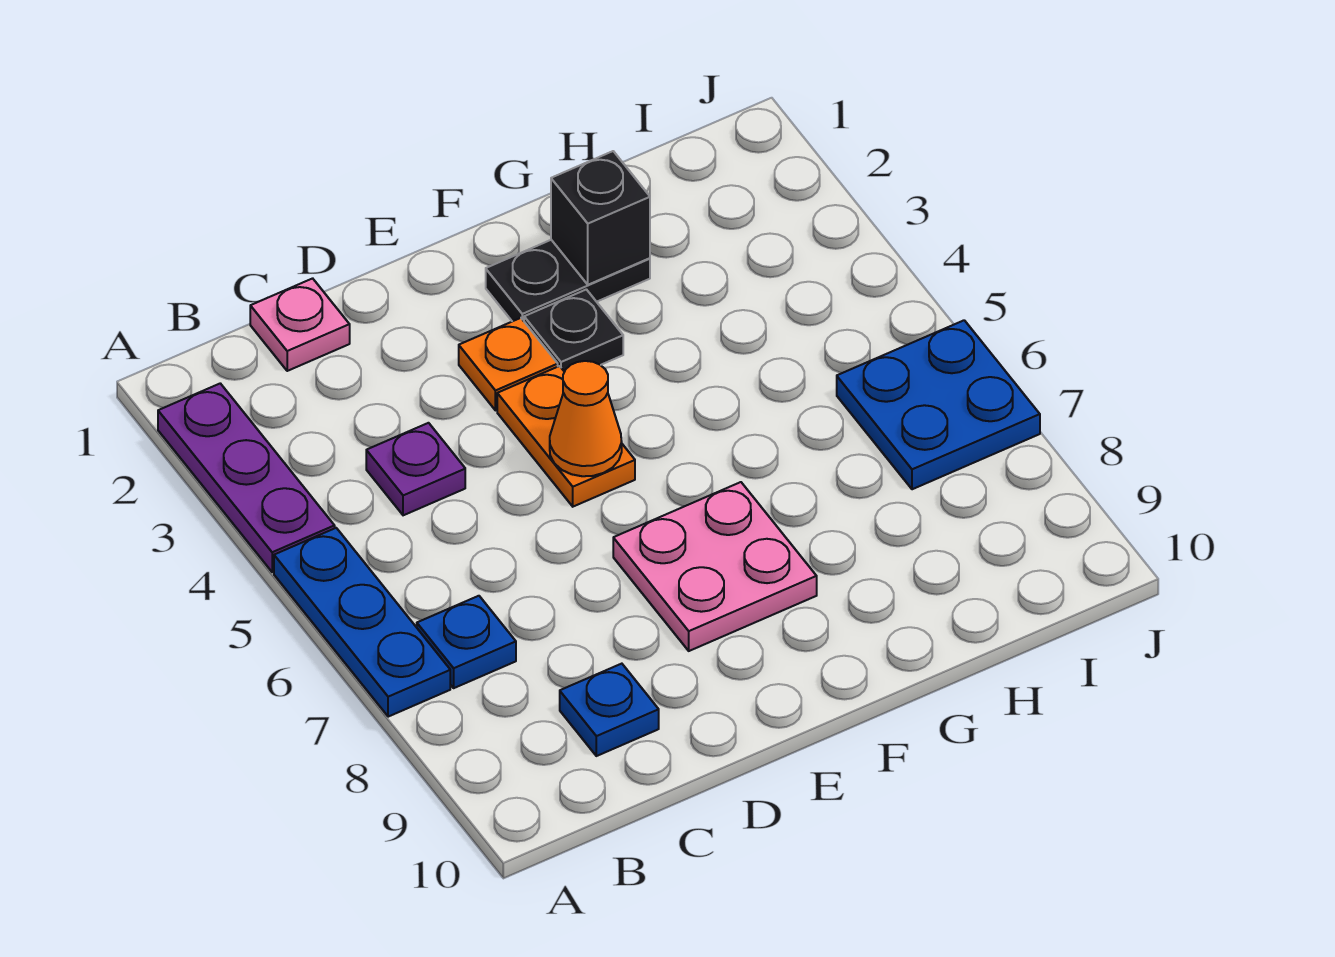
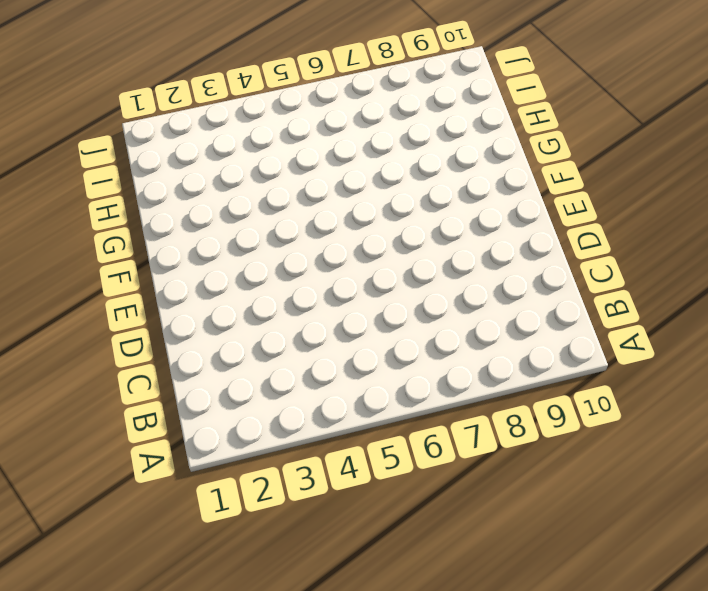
none -> purple 1x3 plate [158,383,335,572]
none -> blue 1x3 plate [274,528,450,717]
none -> blue 1x1 plate [417,596,516,688]

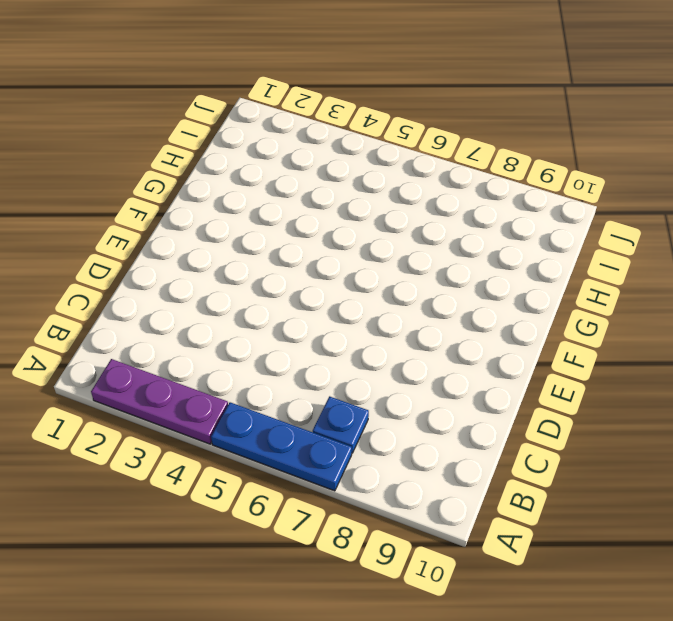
none -> pink 1x1 plate [250,278,350,371]
none -> purple 1x1 plate [366,423,465,515]
none -> blue 1x1 plate [560,664,659,756]

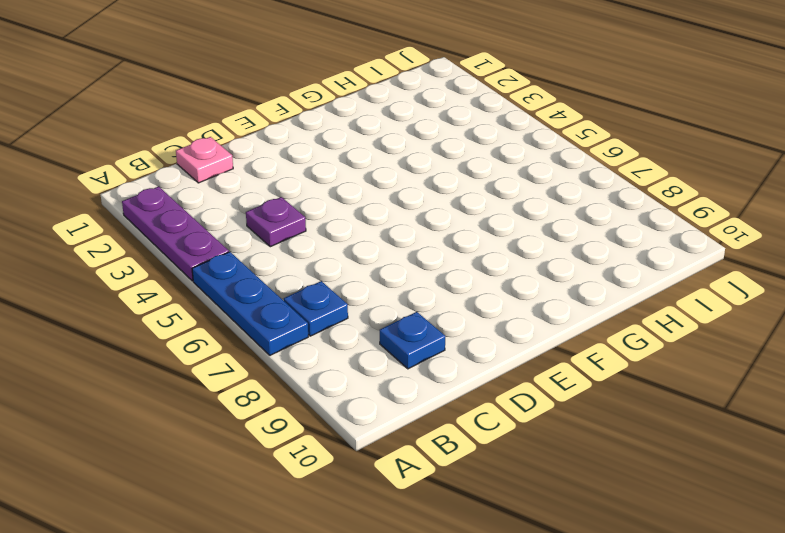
none -> orange 1x1 plate [459,318,558,410]
none -> orange 1x2 plate [497,366,635,507]
none -> pink 2x2 plate [613,482,817,651]

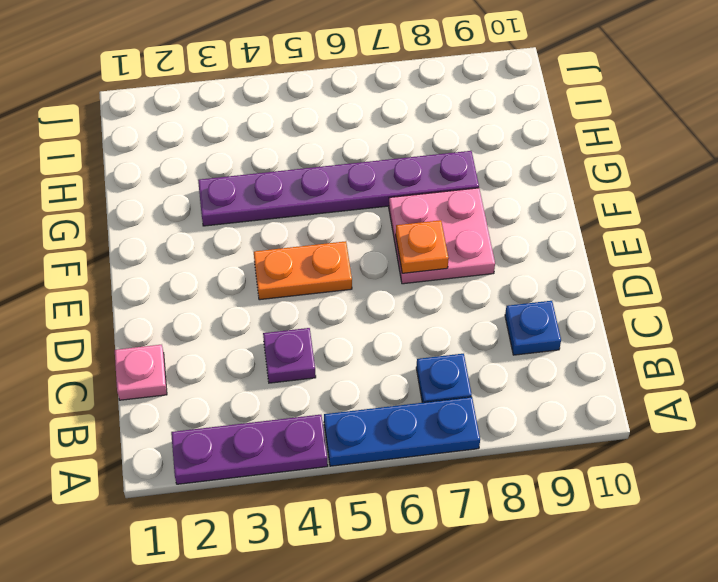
orange 1x1 plate [396,220,449,273] -> orange 1x1 plate moved to [459,318,558,410]
purple 1x6 plate [198,151,479,226] -> none
none -> black 1x2 plate [486,240,650,321]
none -> black 1x1 plate [524,289,623,372]
none -> blue 2x2 plate [837,320,1040,489]

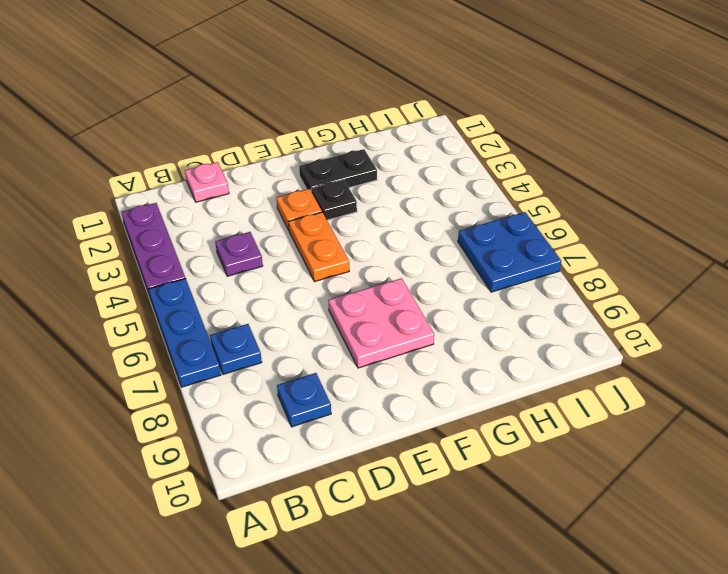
none -> orange 1x1 cone [550,361,622,476]
none -> black 1x1 brick [551,151,650,285]

